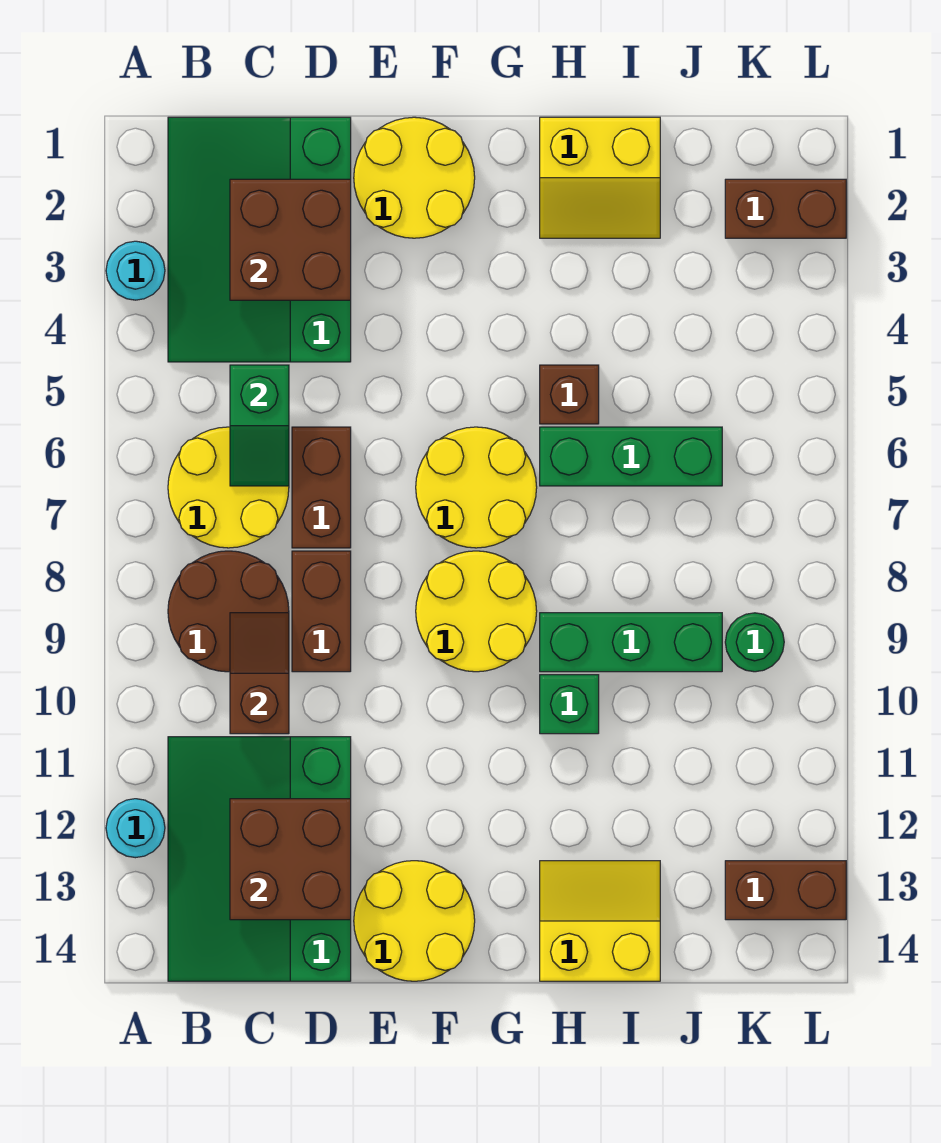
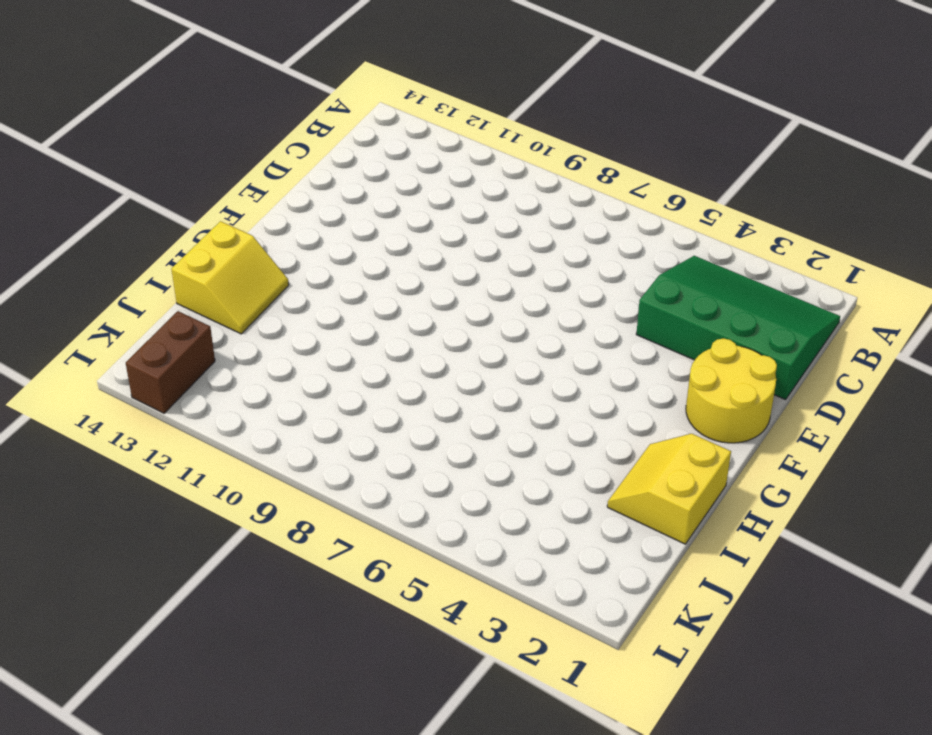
none -> cyan 1x1 round brick [106,241,165,300]
none -> cyan 1x1 round brick [106,799,165,858]
none -> yellow 2x2 round brick [168,427,289,548]

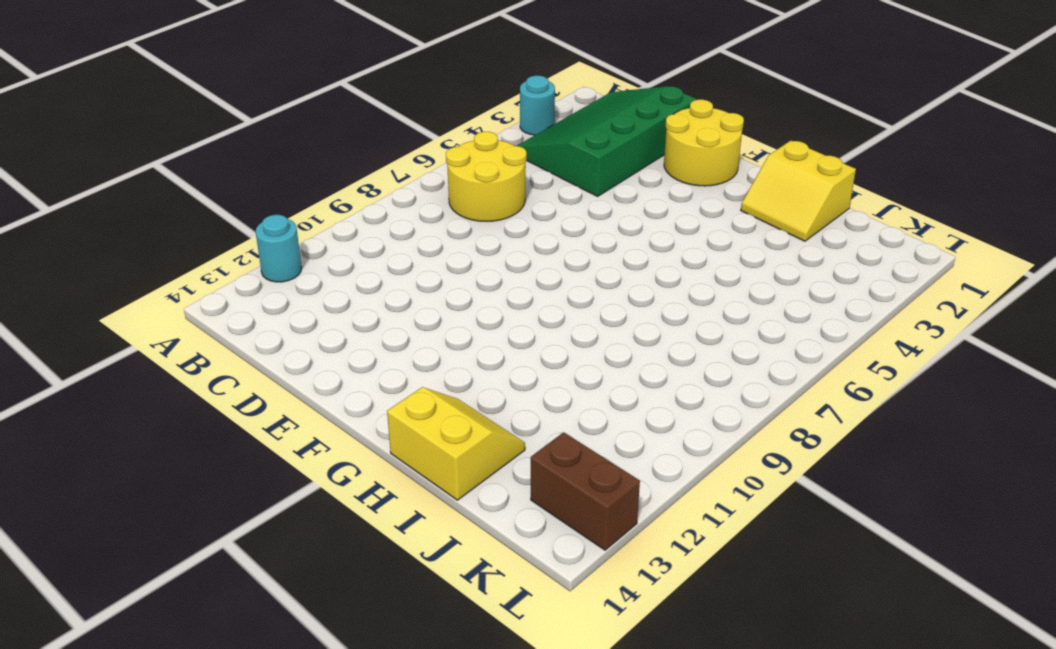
none -> brown 2x2 round brick [168,551,289,672]
none -> green 3x4 slope [168,737,351,981]
none -> brown 1x2 brick [292,427,351,548]

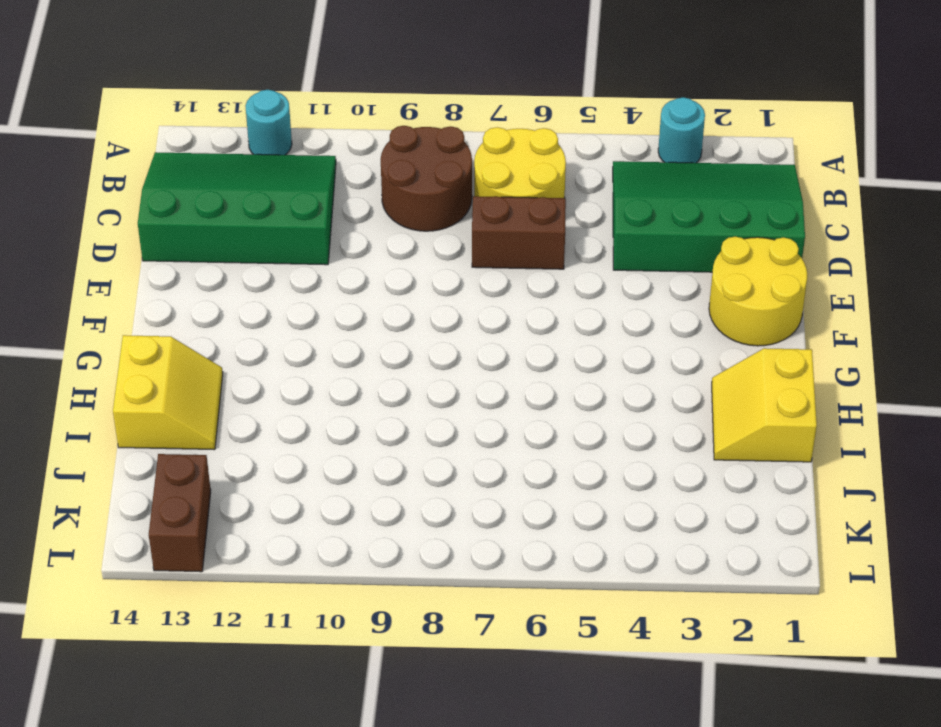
none -> brown 1x2 brick [292,551,351,672]
none -> yellow 2x2 round brick [354,861,475,981]
none -> yellow 2x2 round brick [416,427,537,548]

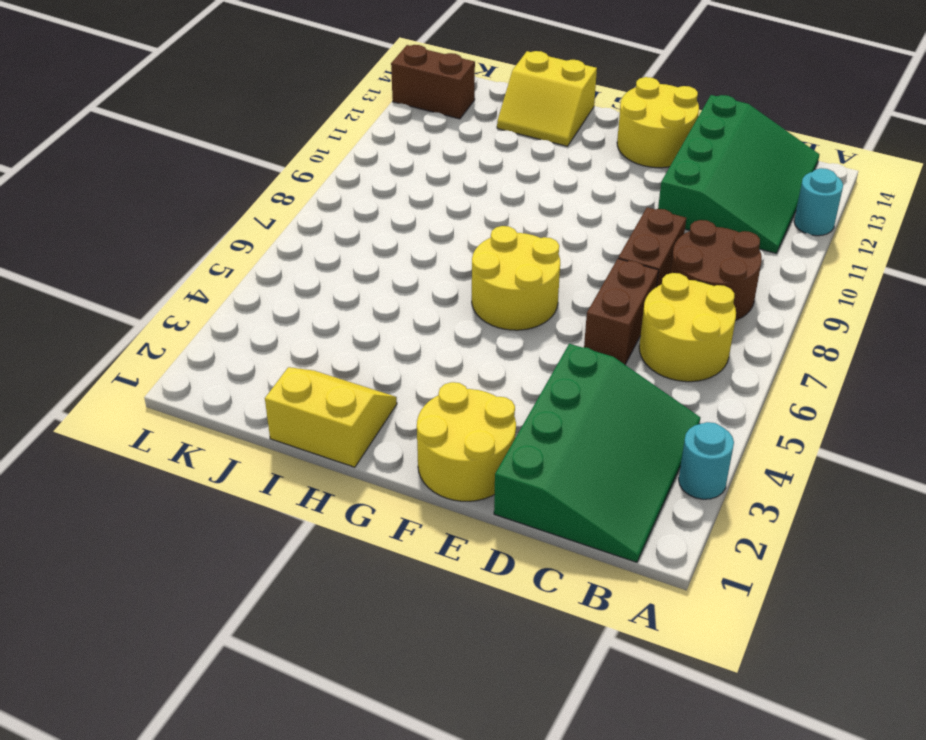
none -> yellow 2x2 round brick [416,551,537,672]
none -> brown 1x1 brick [540,365,599,424]
none -> green 1x3 brick [540,427,722,486]

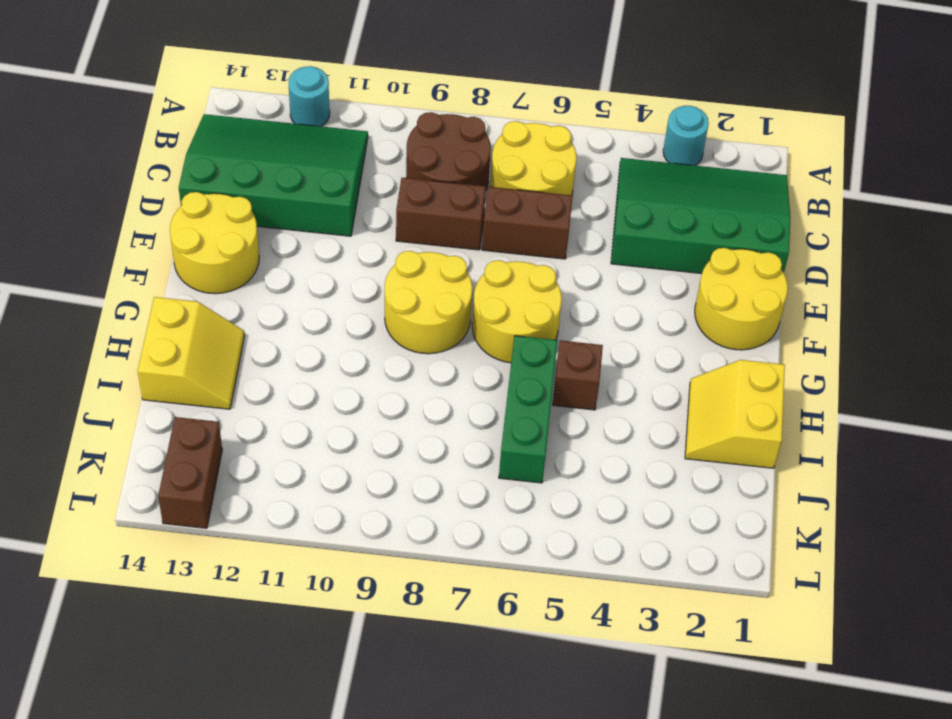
none -> green 1x3 brick [540,613,722,672]
none -> green 1x1 brick [540,675,599,734]
none -> brown 1x2 brick [725,179,846,238]

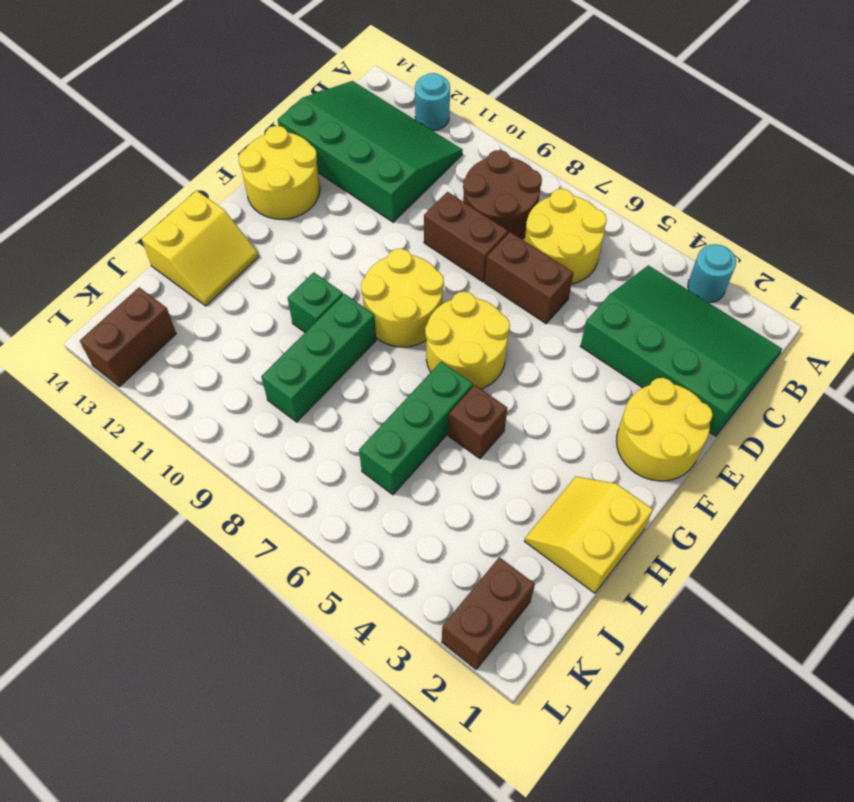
none -> green 1x1 round brick [725,613,784,672]
none -> brown 2x2 brick [230,179,351,300]
none -> green 1x2 slope [230,365,289,486]

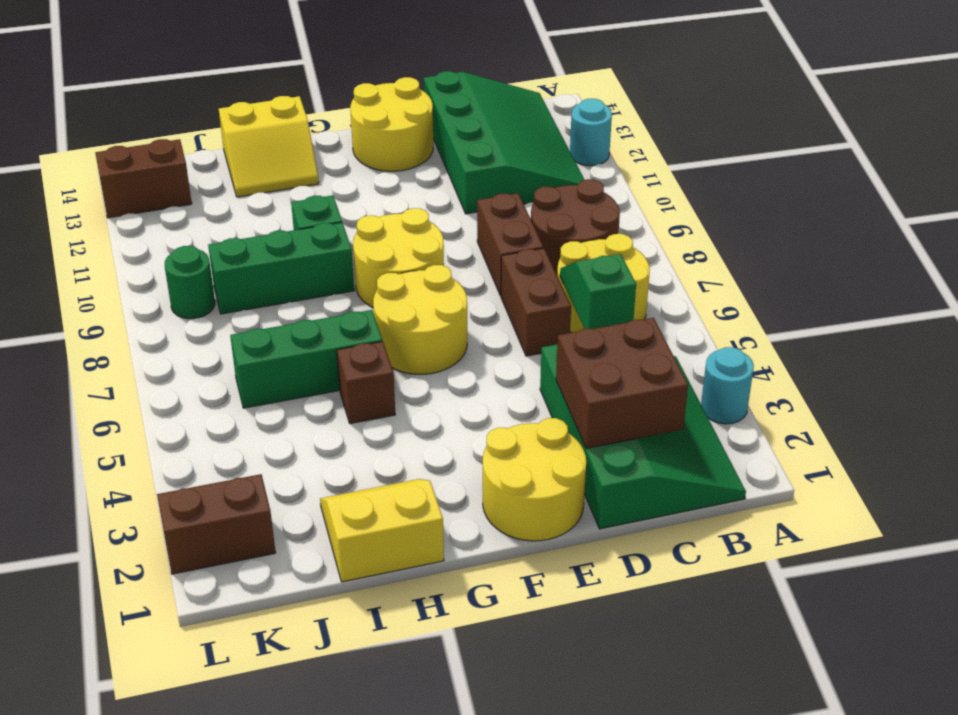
none -> brown 1x2 slope [230,613,289,734]
none -> brown 2x2 brick [230,799,351,920]

